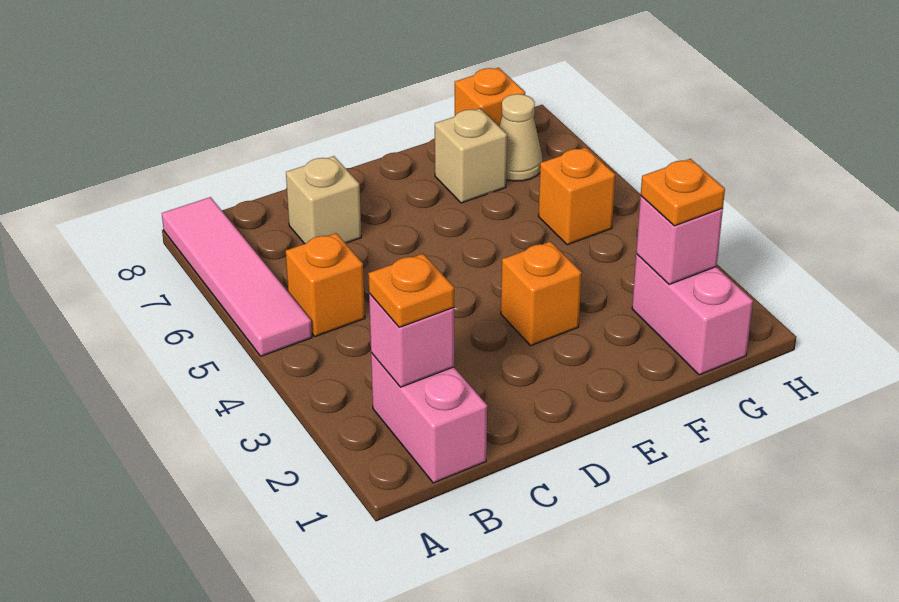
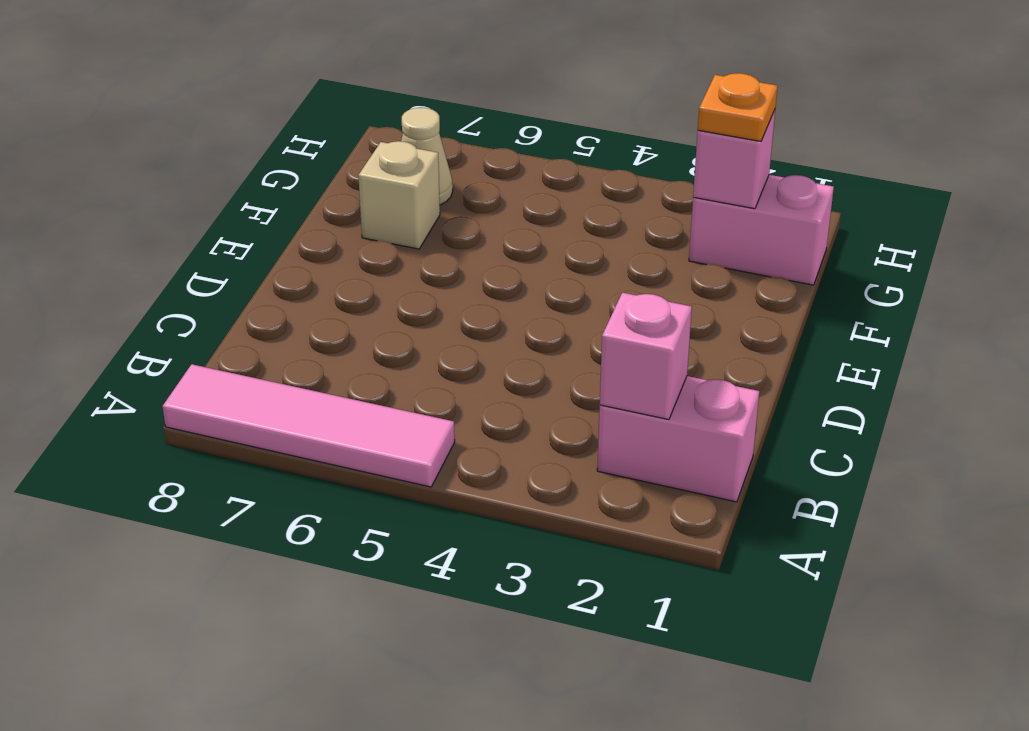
none -> orange 1x1 brick [286,233,365,337]
none -> tan 1x1 brick [286,156,361,244]
none -> orange 1x1 brick [501,242,582,346]

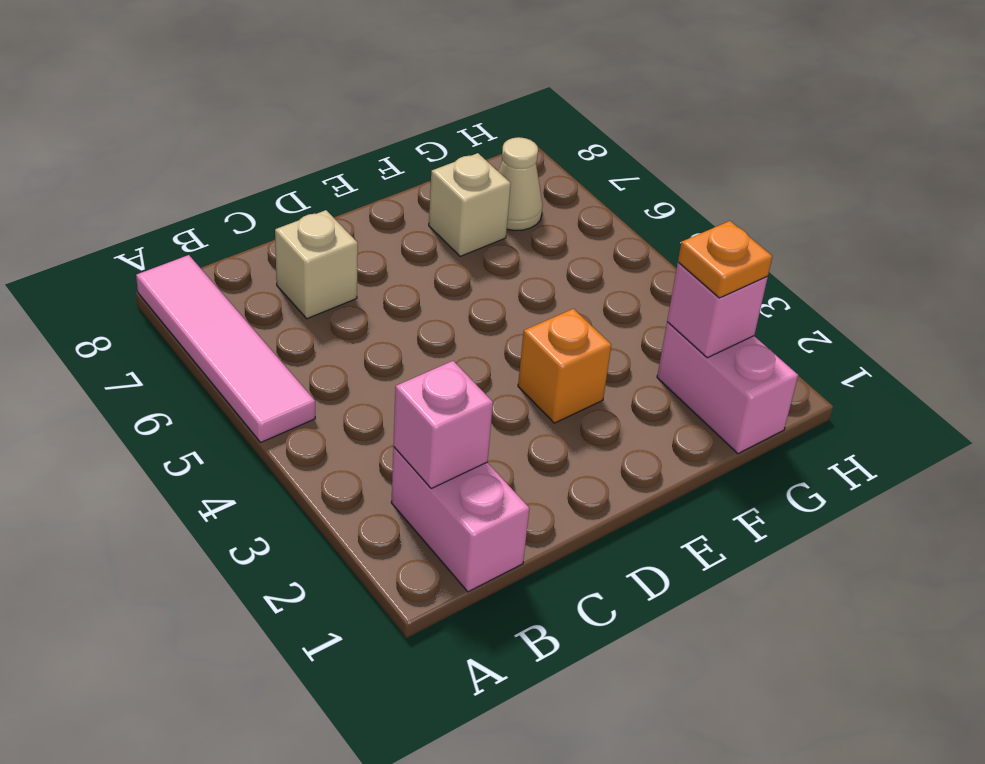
none -> orange 1x1 brick [286,233,365,337]
none -> orange 1x1 brick [538,147,615,245]
none -> orange 1x1 brick [455,68,525,126]

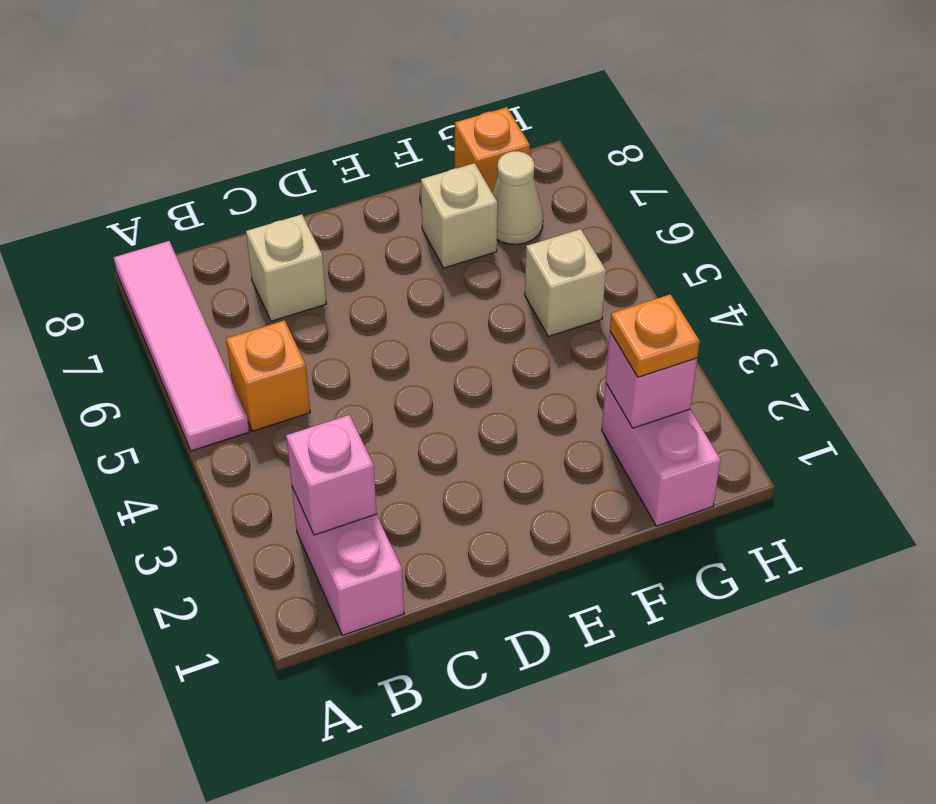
tan 1x1 brick [525,229,606,336] -> orange 1x1 brick [538,147,615,245]
none -> orange 1x1 brick [501,242,582,346]
none -> orange 1x1 plate [368,254,454,327]

